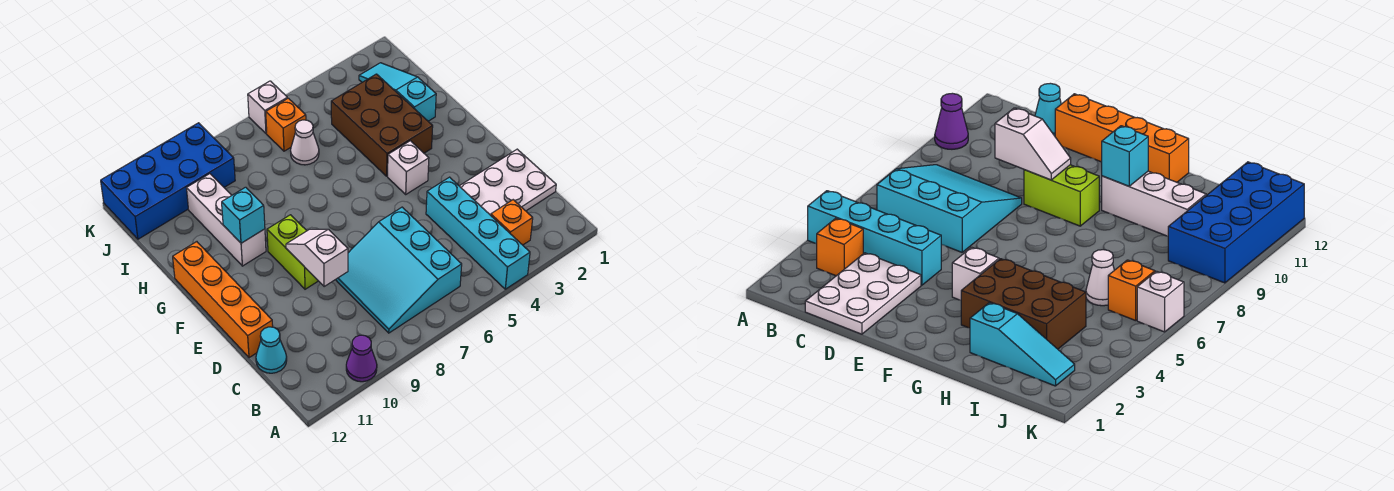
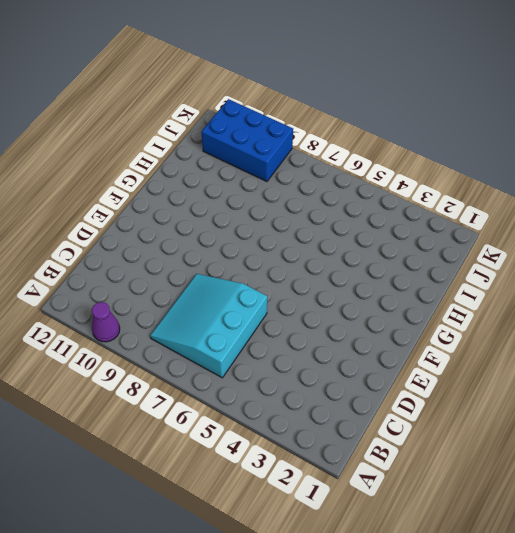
blue 2x3 brick [202,99,293,181] -> blue 2x4 brick [101,123,235,239]
none -> cyan 1x4 brick [426,177,530,289]
none -> orange 1x1 brick [491,200,533,245]
none -> white 2x3 plate [460,149,556,215]

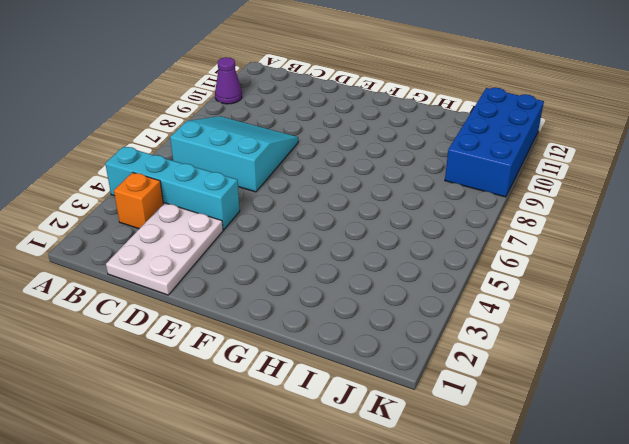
none -> cyan 1x1 cone [256,327,287,373]
none -> orange 1x4 brick [173,242,273,358]
none -> lime 1x2 brick [267,215,318,289]

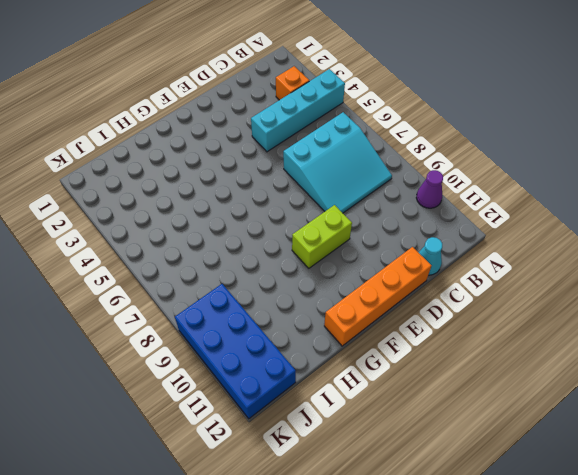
none -> white 2x3 plate [460,149,556,215]
none -> white 1x1 brick [388,141,429,194]
none -> brown 2x3 brick [331,74,433,176]

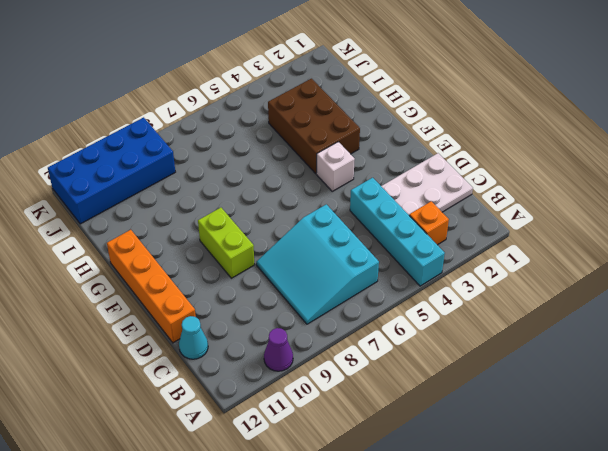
none -> white 1x3 brick [187,174,266,266]
none -> cyan 1x3 slope [359,63,436,121]
none -> white 1x1 cone [291,120,319,165]

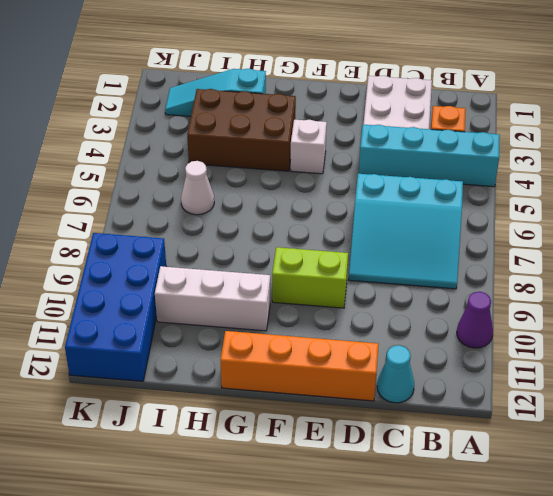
none -> orange 1x1 brick [266,98,306,151]
none -> white 1x1 brick [248,81,288,134]
none -> white 1x2 slope [286,229,348,286]

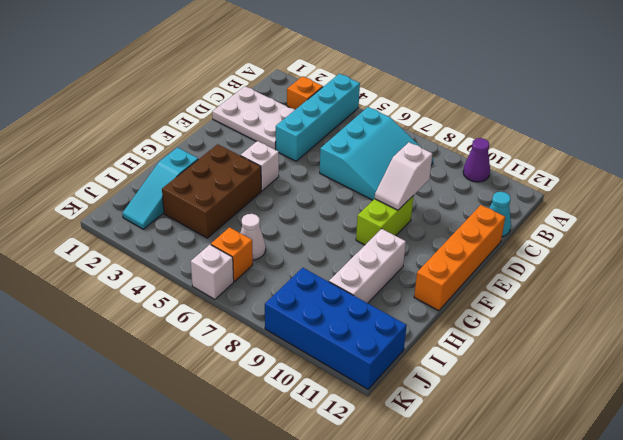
none -> cyan 1x1 brick [222,187,265,243]

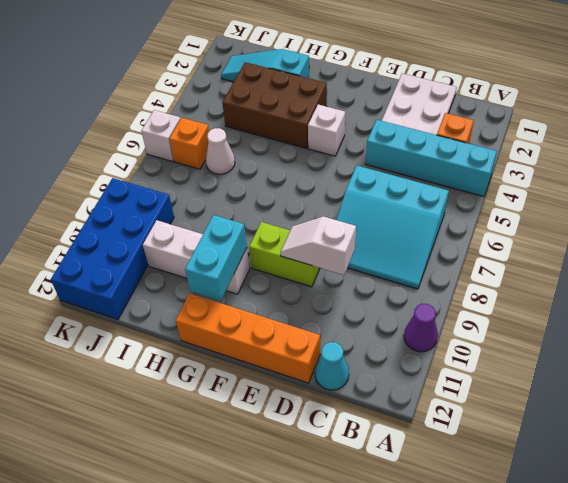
cyan 1x2 brick [185,215,247,301] -> cyan 1x1 brick [222,187,265,243]

